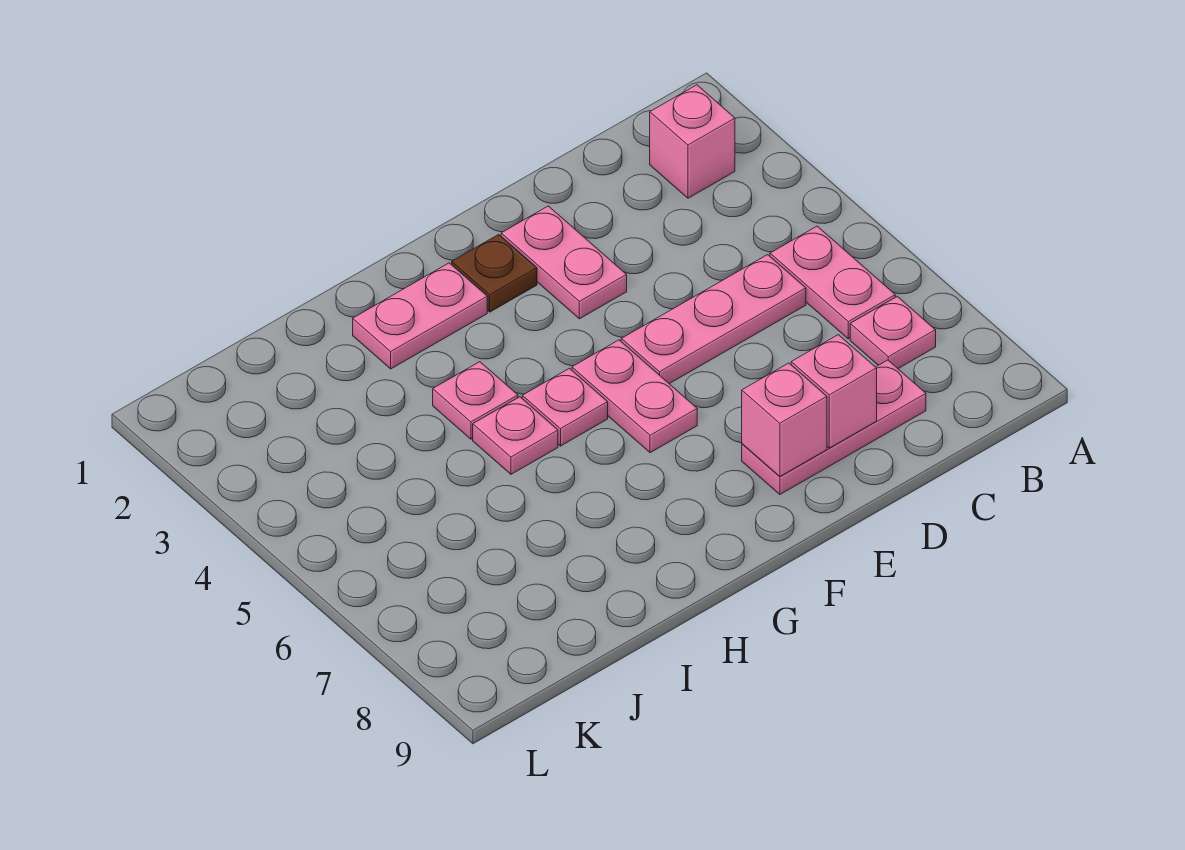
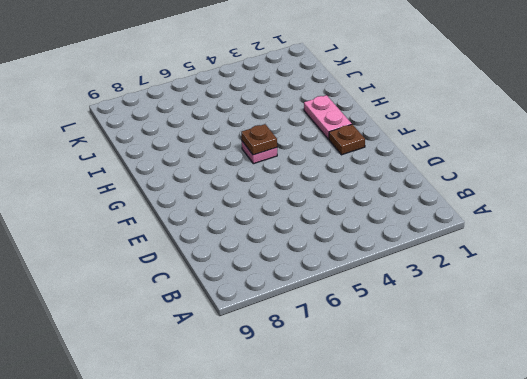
brown 1x1 plate [241,124,277,155] -> none
none -> pink 1x1 brick [650,85,735,198]
none -> pink 1x2 plate [770,226,895,339]
none -> pink 1x1 plate [850,296,936,368]

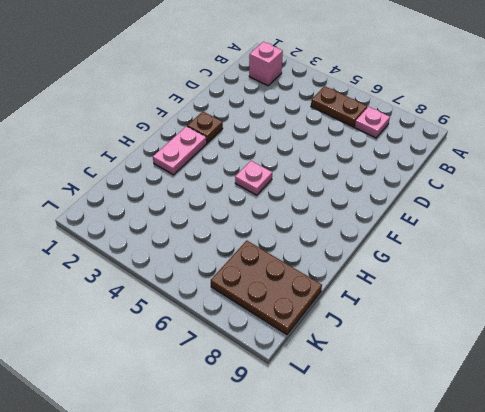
brown 1x2 plate [311,86,367,127] -> pink 1x2 plate [770,226,895,339]
brown 2x3 plate [211,241,322,335] -> none
none -> pink 1x3 plate [621,255,806,384]
none -> pink 1x3 plate [742,360,926,494]
none -> pink 1x2 plate [501,206,627,319]

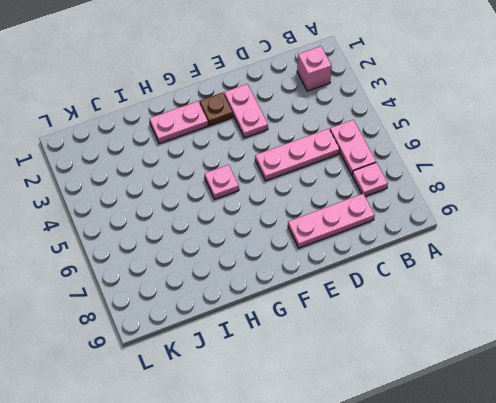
none -> pink 1x2 plate [572,340,697,453]
none -> pink 1x1 plate [433,362,518,439]
none -> pink 1x1 plate [473,397,558,474]

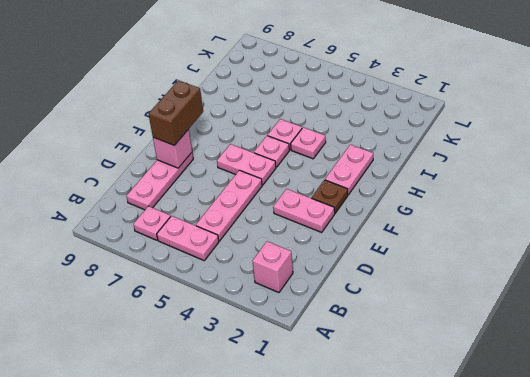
brown 1x2 brick [149,80,203,146] -> none
none -> pink 1x1 brick [791,335,877,448]

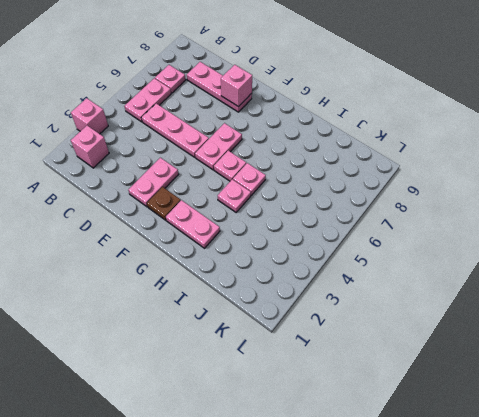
pink 1x1 brick [71,98,108,134] -> pink 1x1 brick moved to [791,335,877,448]

